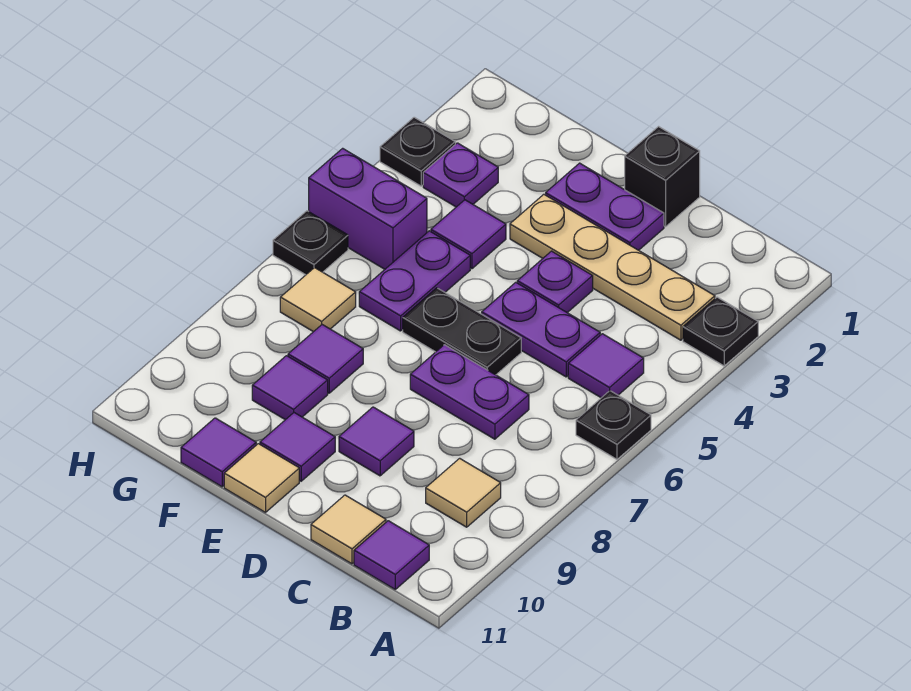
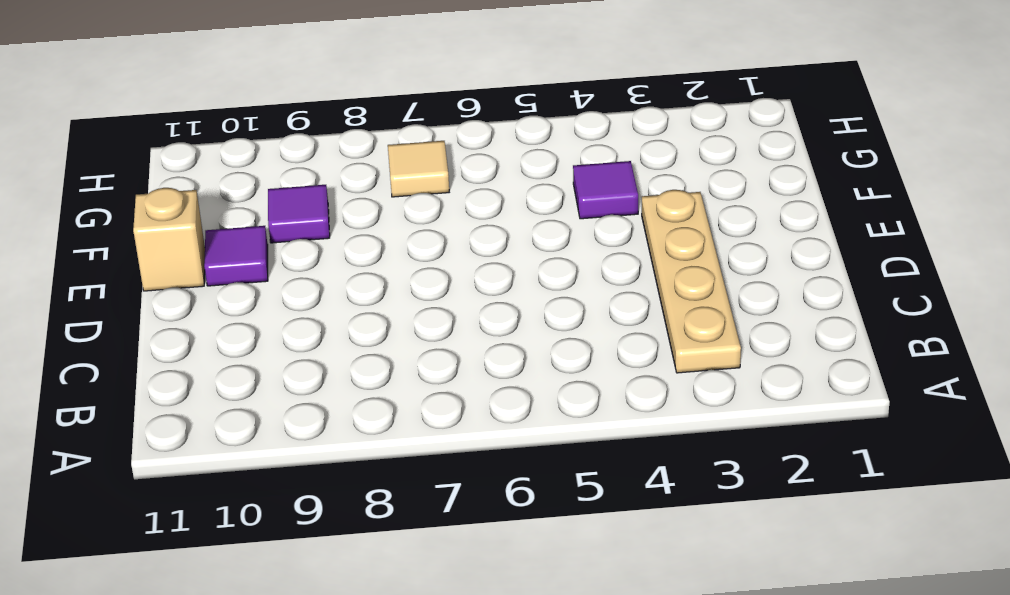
tan 1x1 brick [133,188,205,291] -> tan 1x1 tile [224,444,299,513]
none -> black 1x1 plate [683,297,758,366]
none -> black 1x1 plate [576,391,651,459]
none -> purple 1x1 tile [568,334,644,398]

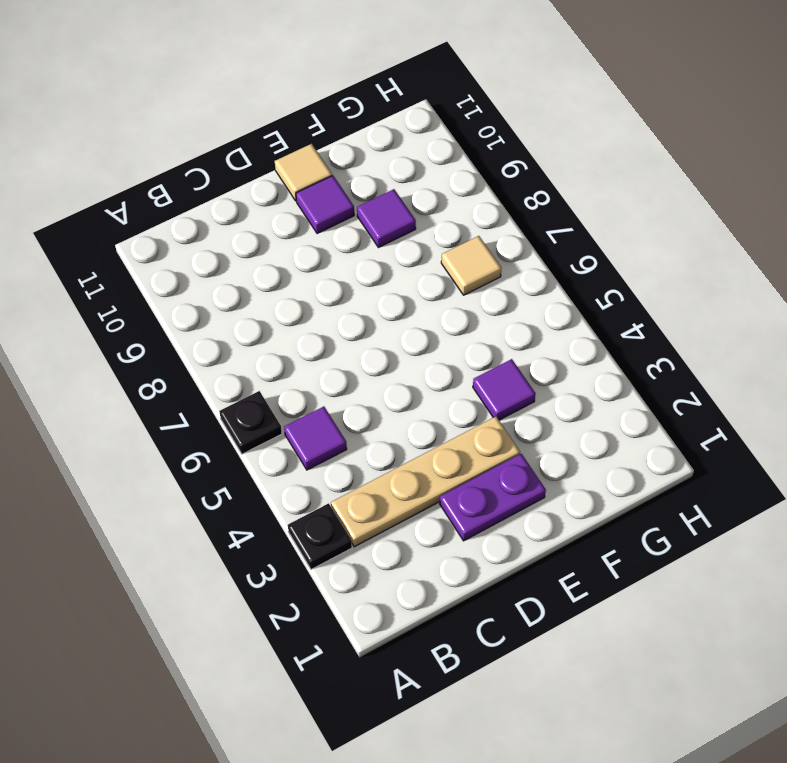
none -> tan 1x1 tile [426,458,501,527]
none -> purple 1x1 tile [354,521,429,589]
none -> purple 1x2 plate [482,282,600,377]

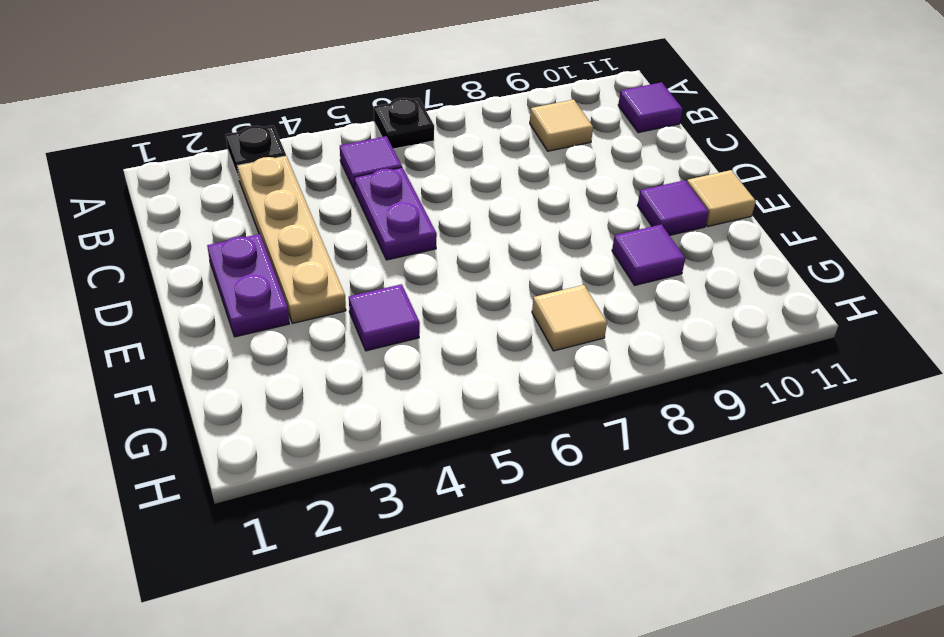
none -> purple 1x2 plate [410,345,529,439]
none -> tan 1x1 tile [311,495,386,564]
none -> black 1x1 brick [625,127,700,226]

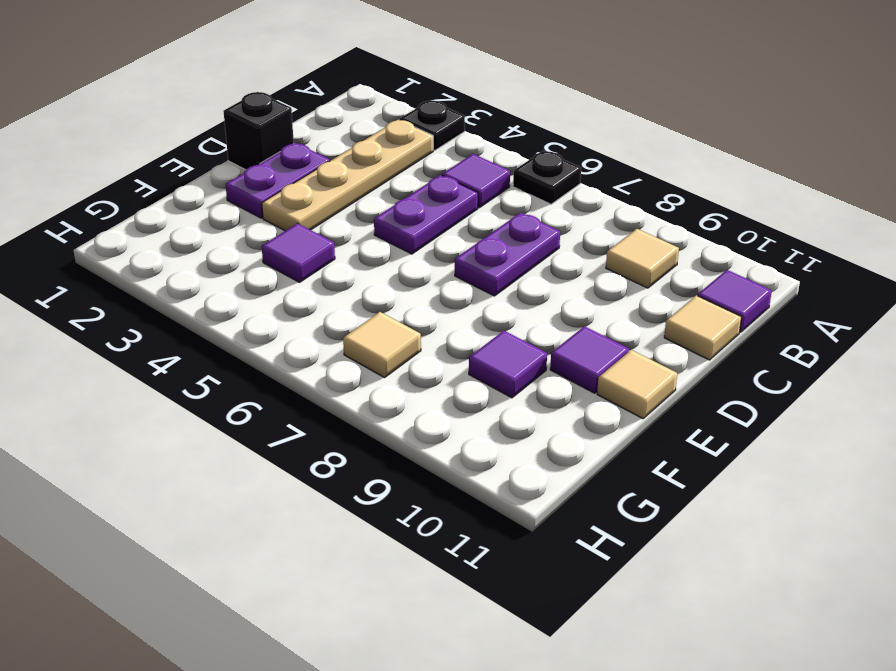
none -> purple 1x1 plate [517,251,593,313]
none -> black 1x2 plate [403,288,521,375]
none -> purple 1x1 tile [339,407,414,476]

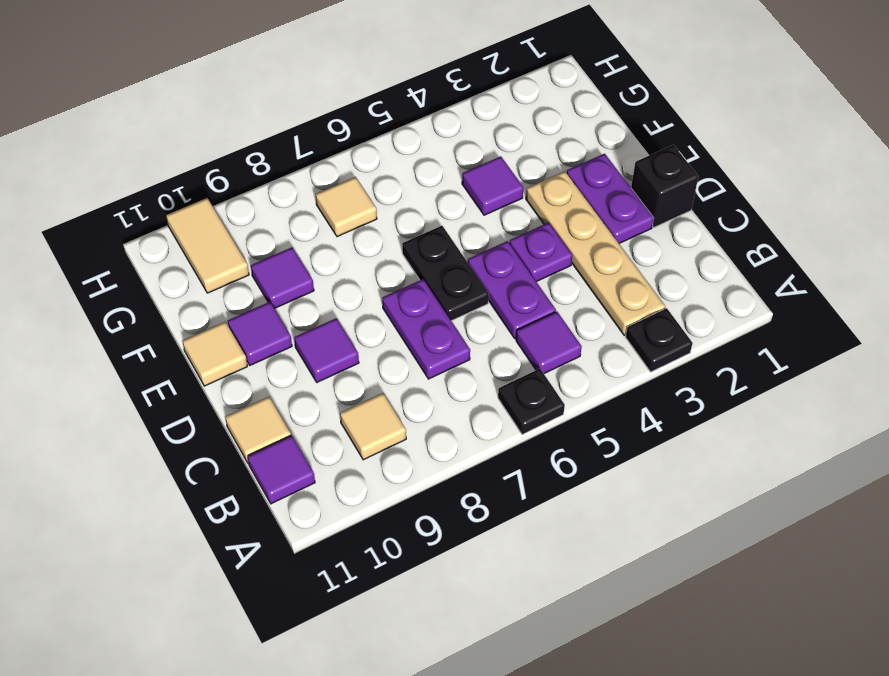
tan 1x2 tile [166,198,249,293] -> none
none -> purple 1x2 plate [359,231,470,331]
none -> purple 1x1 tile [288,325,363,393]
none -> purple 1x1 tile [181,418,256,487]

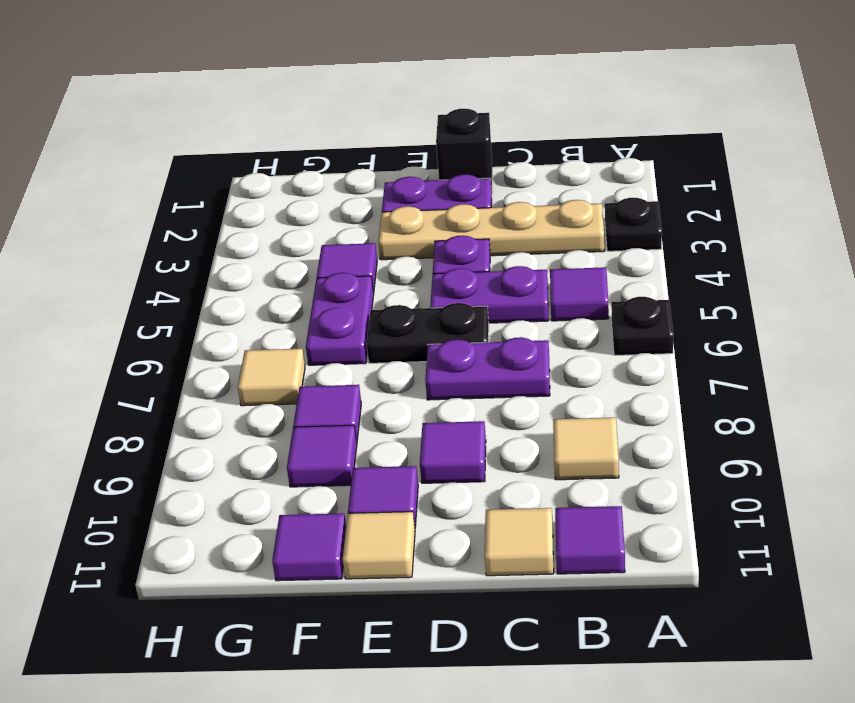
none -> purple 1x1 plate [423,143,498,207]
none -> purple 1x2 brick [309,148,427,269]
none -> black 1x1 plate [380,117,455,186]

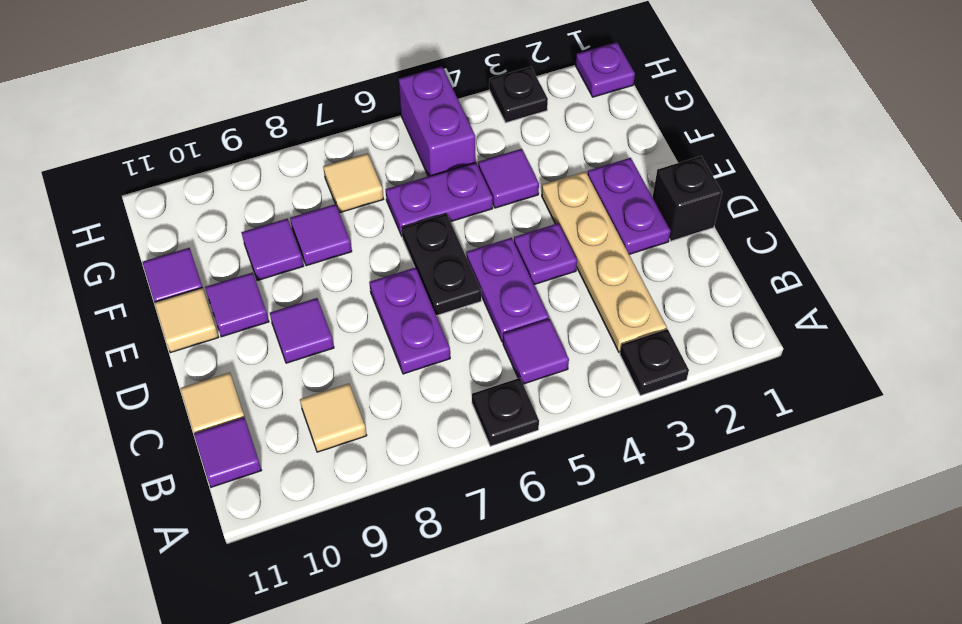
purple 1x1 plate [576,42,635,97] -> purple 1x1 plate moved to [423,143,498,207]
none -> black 1x1 plate [273,211,348,275]

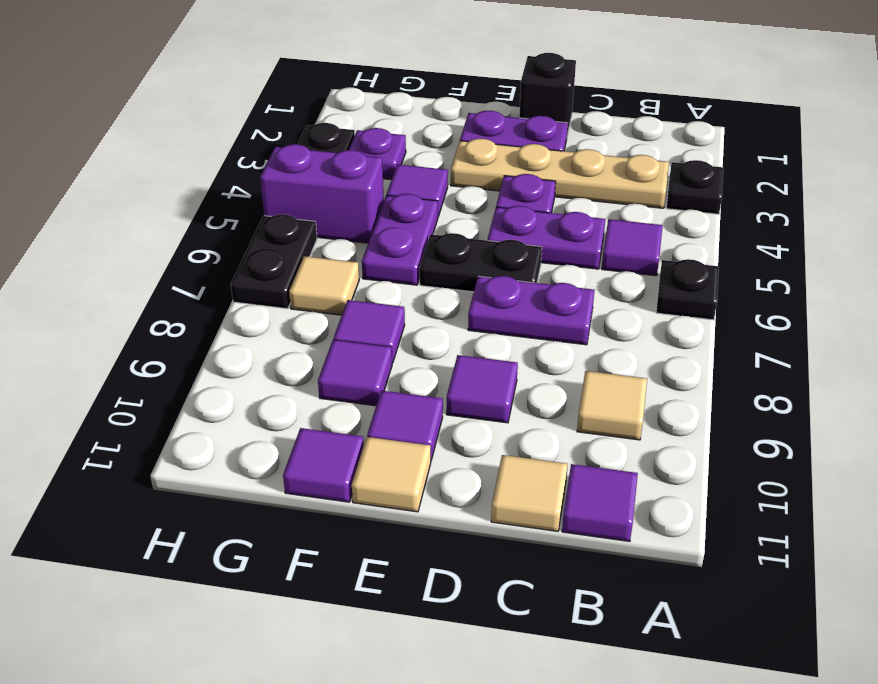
black 1x2 plate [231,214,317,309] -> black 1x1 plate [273,211,348,275]

